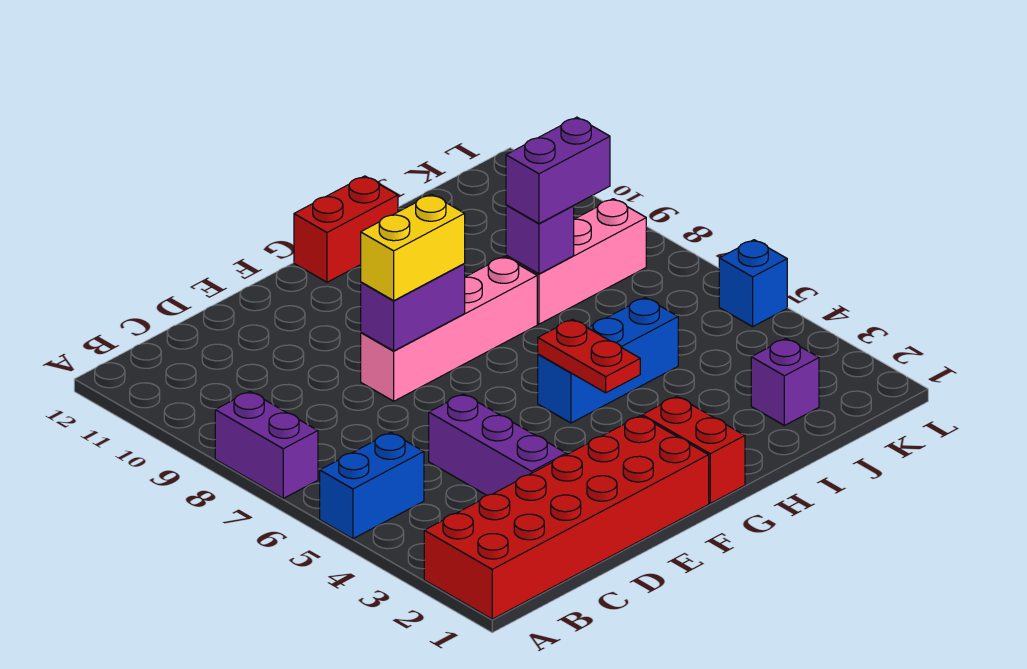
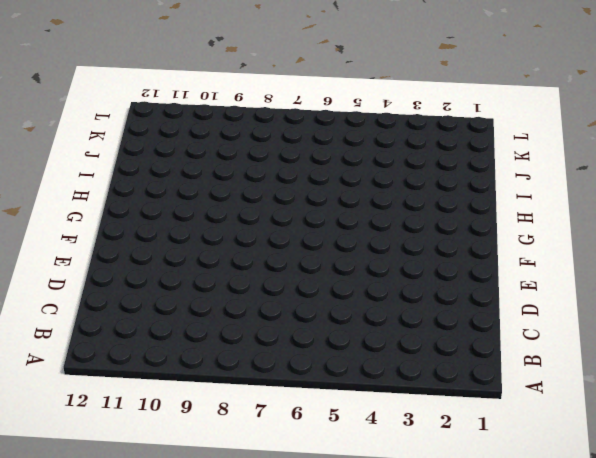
none -> red 2x6 brick [424,416,709,619]
none -> blue 1x2 brick [320,432,424,539]
none -> purple 1x2 brick [215,391,318,498]

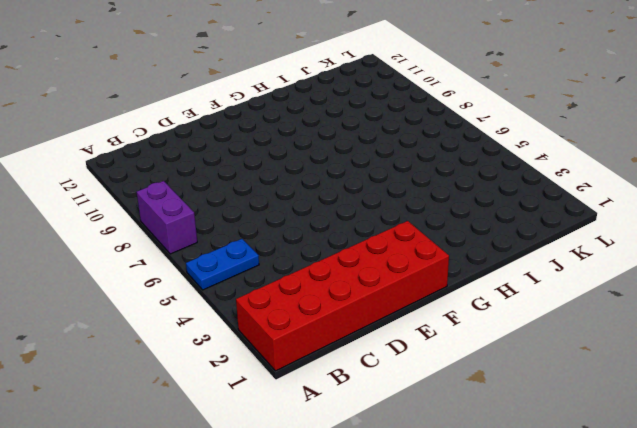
blue 1x2 plate [186,239,259,290] -> blue 1x2 brick [320,432,424,539]
none -> purple 1x3 brick [429,394,566,495]
none -> pink 1x4 brick [361,257,537,401]
none -> red 1x2 brick [642,396,745,503]

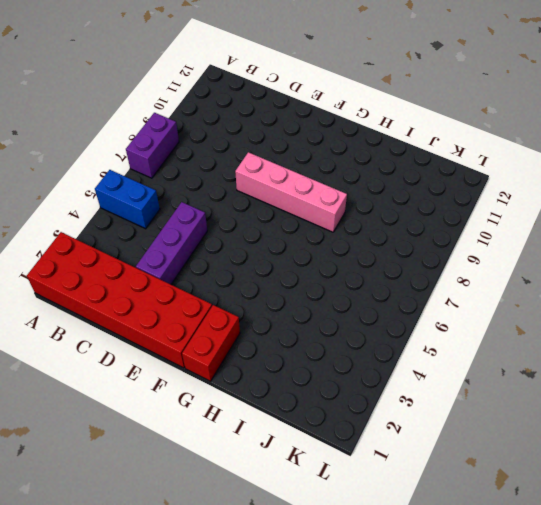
none -> blue 1x3 brick [538,298,678,423]
none -> red 1x2 brick [294,176,398,282]
none -> pink 1x3 brick [506,199,646,324]

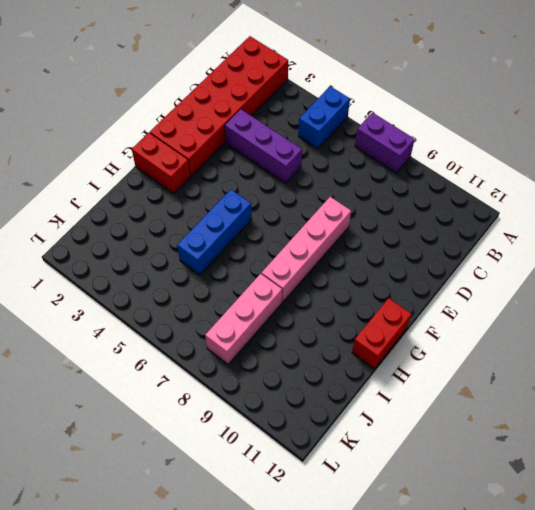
none -> purple 1x1 brick [751,339,819,426]
none -> blue 1x1 brick [719,240,787,327]
none -> purple 1x2 brick [361,264,465,351]

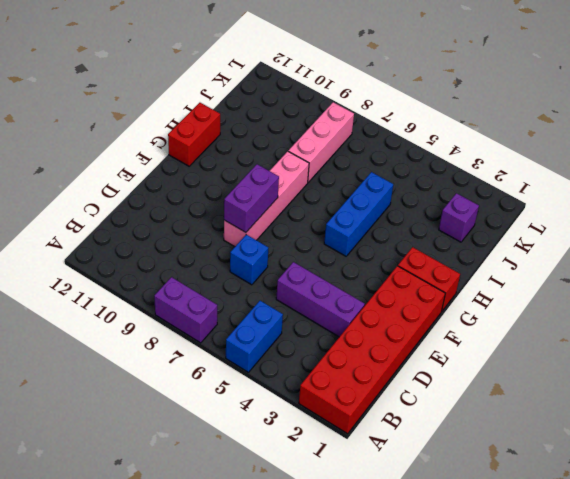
blue 1x1 brick [230,235,268,285] -> blue 1x1 brick moved to [719,240,787,327]
none -> red 1x2 plate [538,319,640,393]
none -> purple 1x1 brick [506,205,574,274]
none -> yellow 1x2 brick [361,194,465,300]

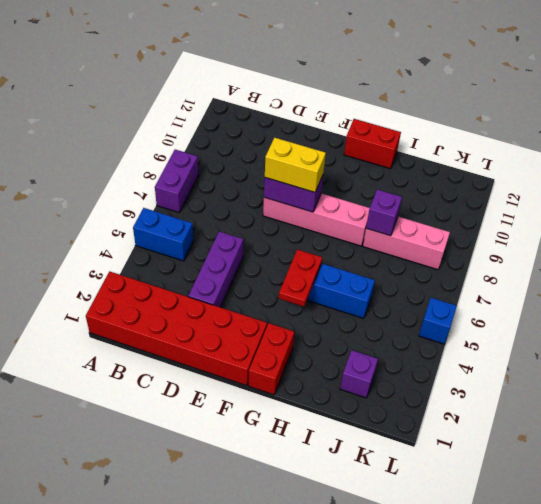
none -> purple 1x2 brick [506,117,610,224]

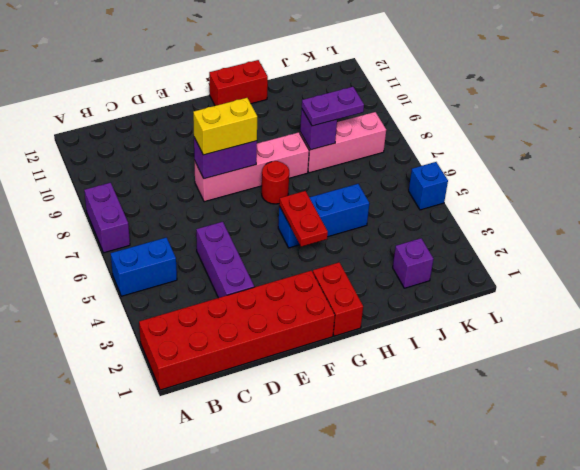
red 1x1 round brick [262,161,289,204] -> none
purple 1x2 plate [302,87,364,126] -> purple 1x2 brick [506,117,610,224]

